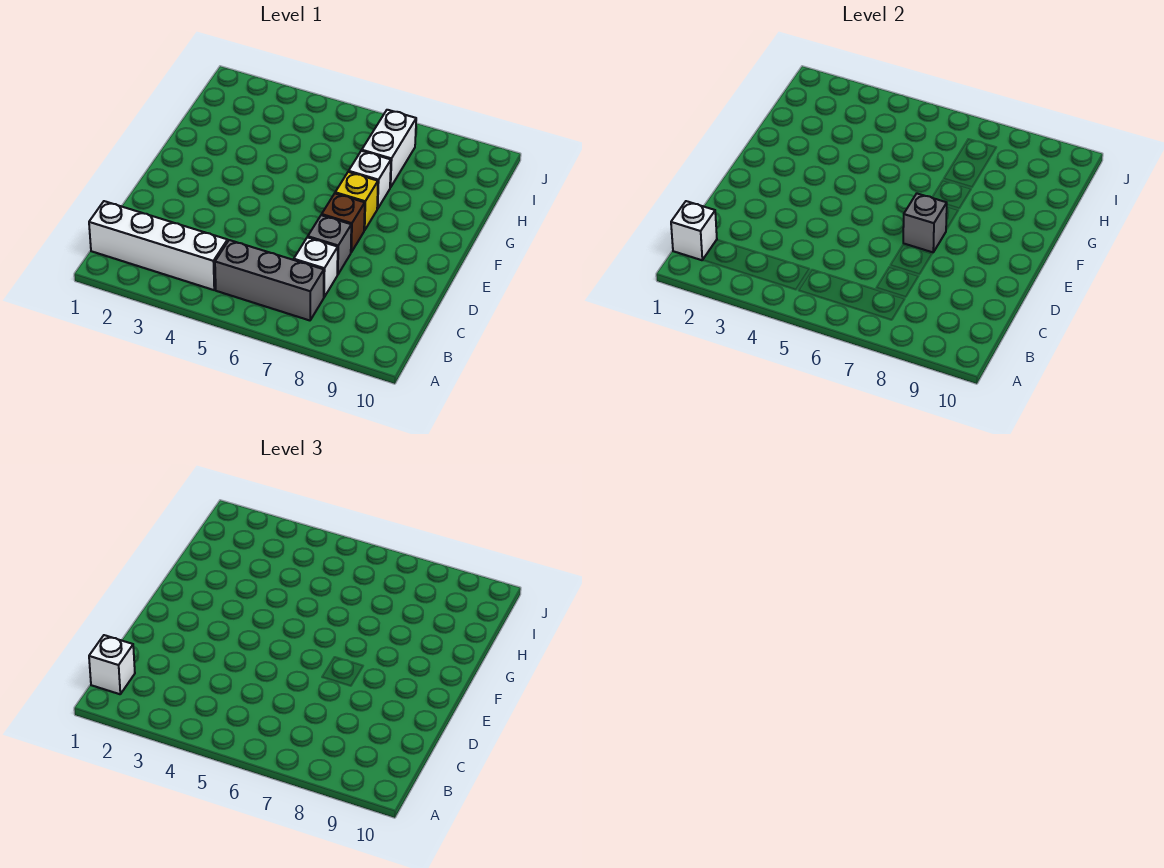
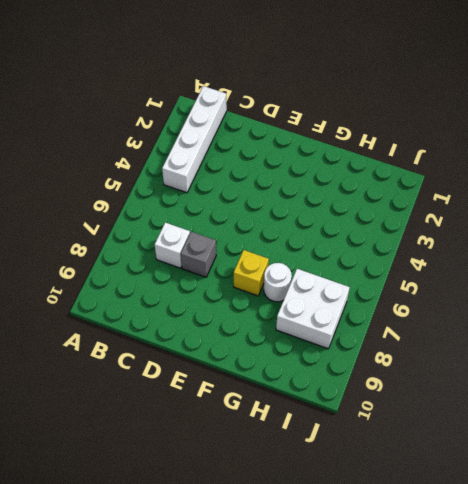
white 1x1 round brick [264,263,292,302] -> white 1x1 brick [349,151,391,209]
white 2x2 brick [276,269,350,349] -> white 1x2 brick [362,110,416,188]
none -> grey 1x3 brick [215,240,324,320]
none -> brown 1x1 brick [322,194,365,252]

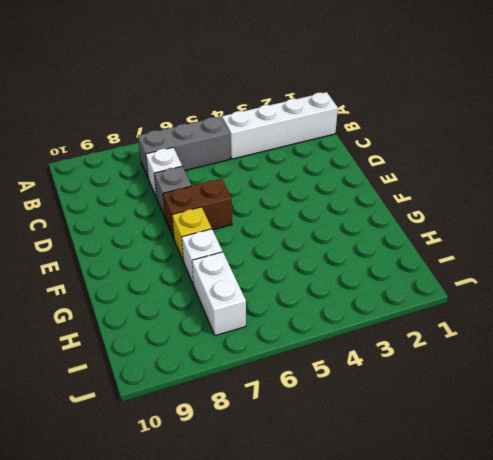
brown 1x2 brick [163,179,232,239] -> brown 1x1 brick [322,194,365,252]
none -> white 1x1 brick [671,201,717,260]
none -> grey 1x1 brick [903,194,947,252]

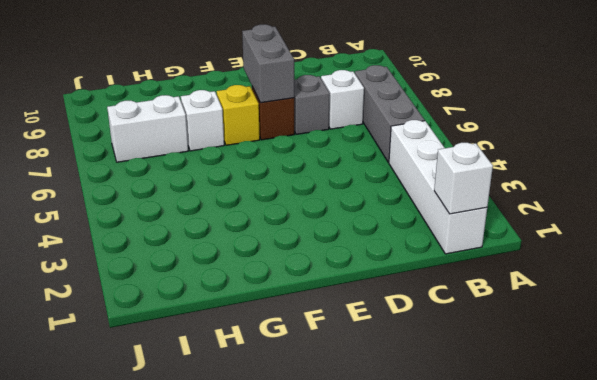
grey 1x2 brick [242,24,294,103] -> grey 1x1 brick [903,194,947,252]
none -> white 1x1 brick [89,635,135,694]

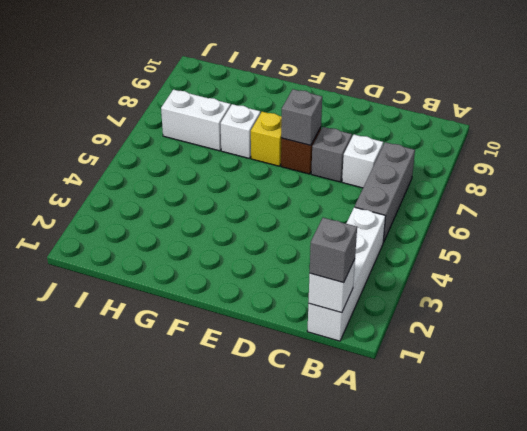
grey 1x1 brick [310,218,357,283] -> white 1x1 brick [89,635,135,694]

